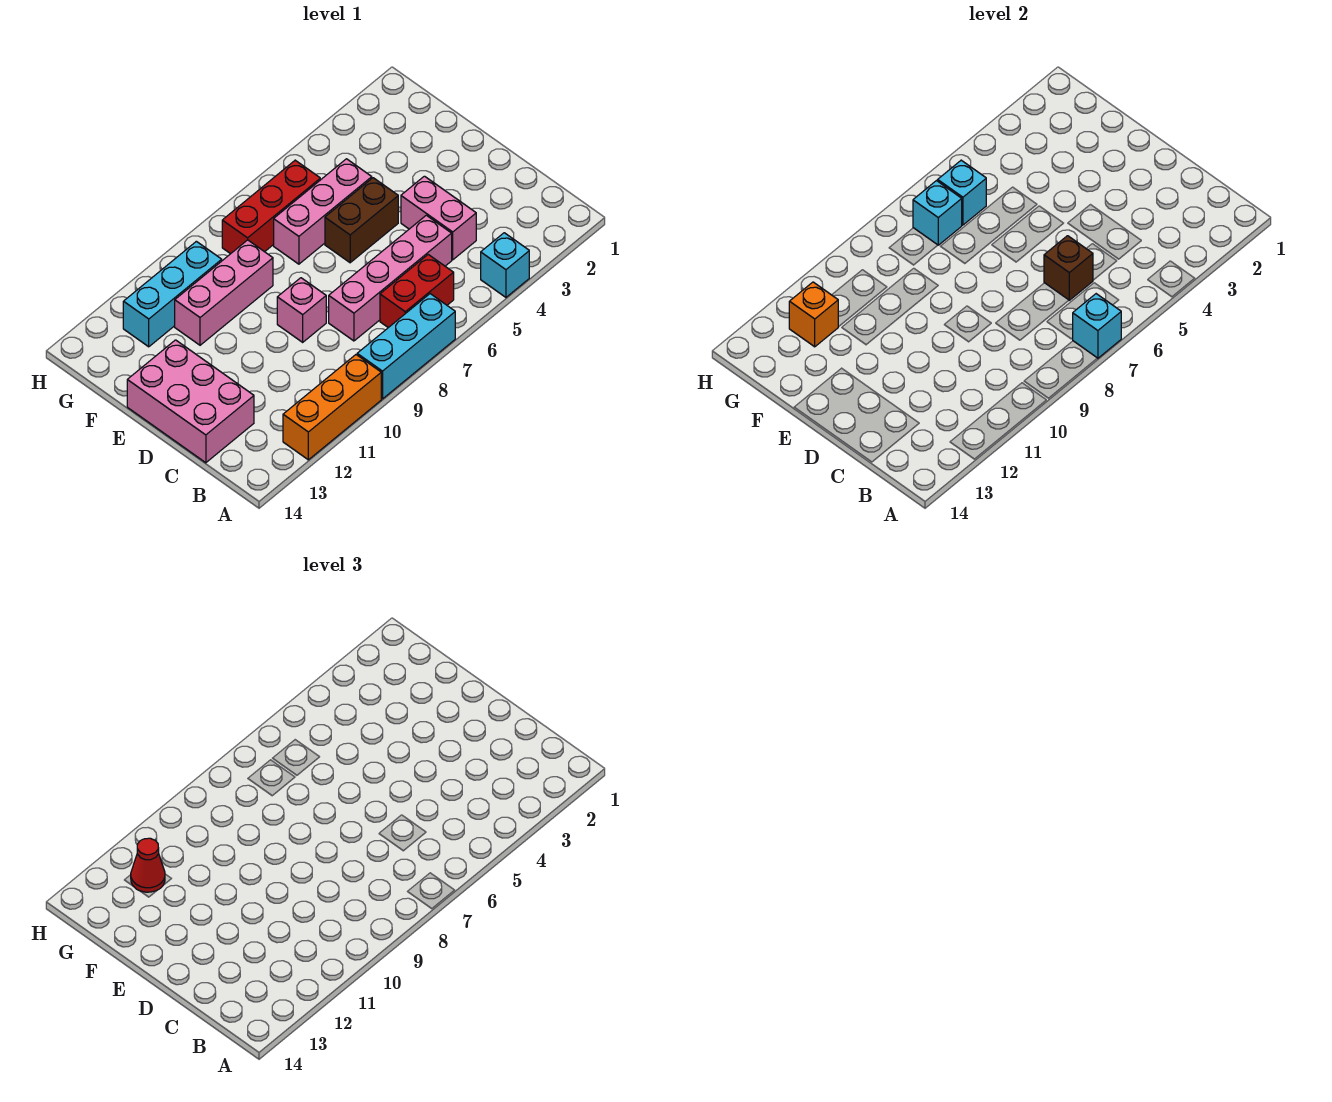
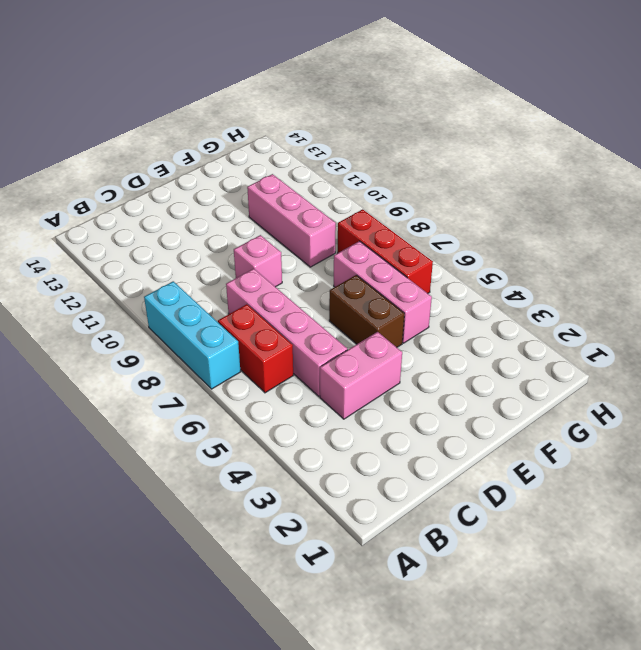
none -> cyan 1x1 brick [481,233,529,297]
none -> orange 1x3 brick [283,355,381,460]
none -> pink 2x3 brick [127,340,254,463]

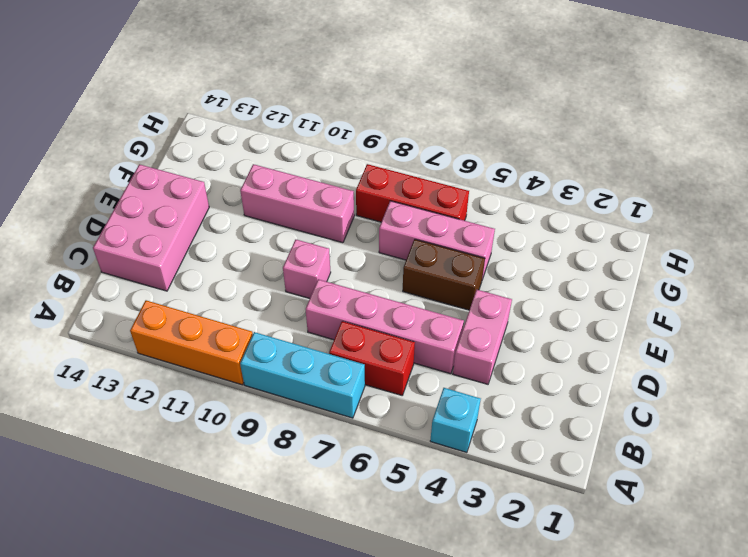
none -> cyan 1x3 brick [123,241,222,347]
none -> cyan 1x1 brick [1073,294,1121,358]
none -> brown 1x1 brick [1044,236,1093,300]

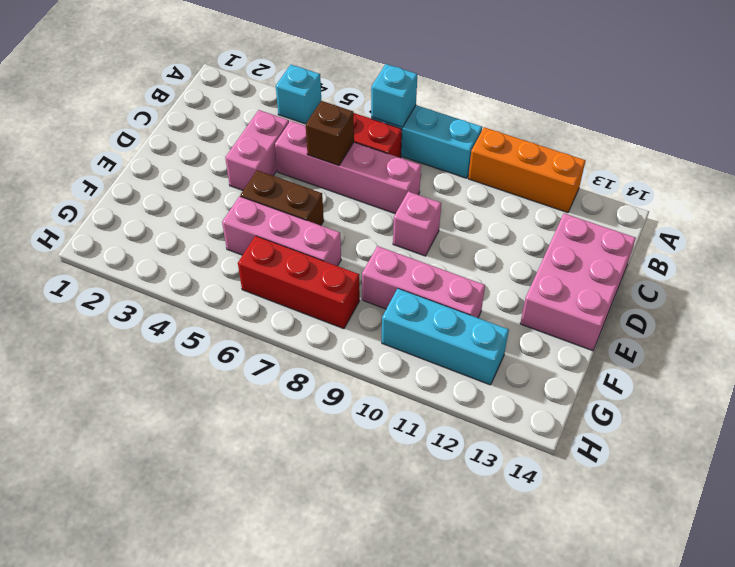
none -> cyan 1x1 brick [938,160,986,225]
none -> cyan 1x1 brick [913,181,962,245]
none -> orange 1x1 brick [789,282,838,347]

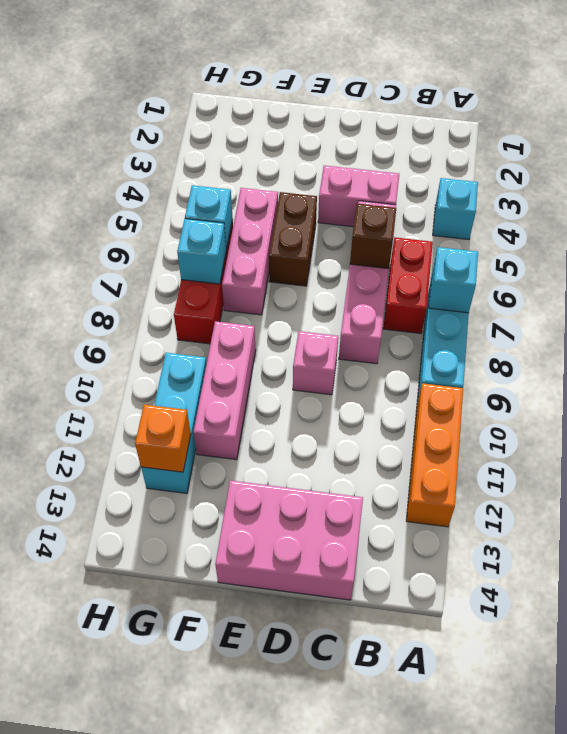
none -> red 1x1 cone [131,838,165,892]

